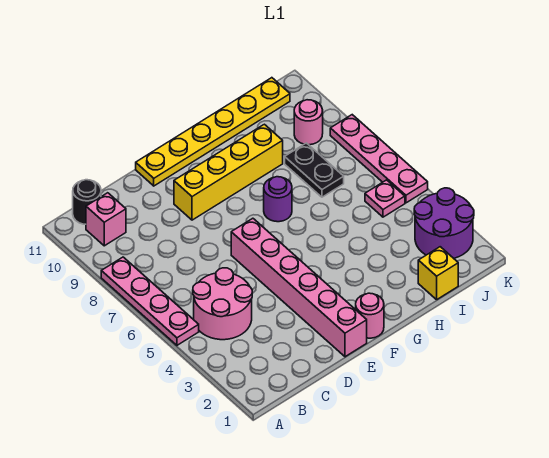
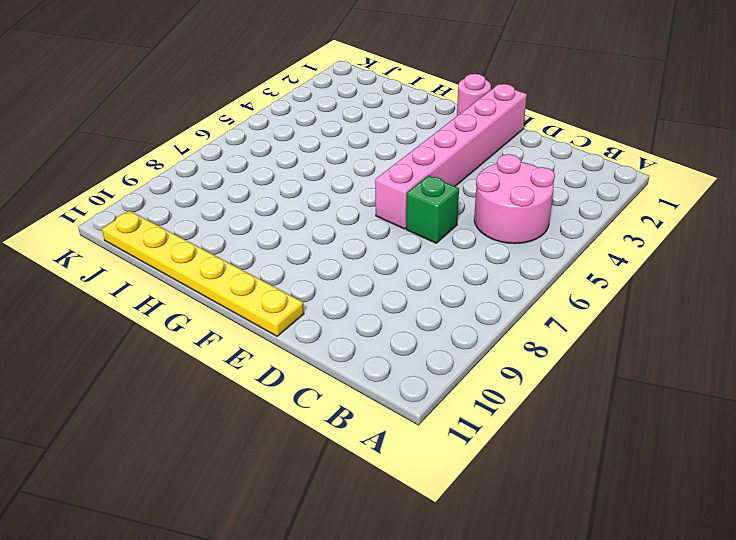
green 1x1 brick [406,175,459,243] -> none
none -> pink 1x4 plate [101,257,199,345]
none -> pink 1x1 brick [86,193,126,246]
none -> black 1x1 round brick [73,180,101,224]

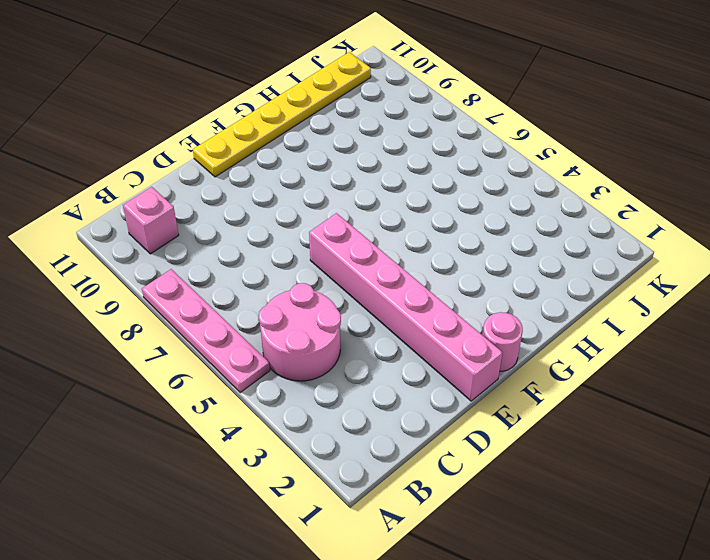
none -> black 1x1 round brick [73,180,101,224]
none -> yellow 1x4 brick [174,124,283,220]
none -> purple 1x1 round brick [264,177,292,222]

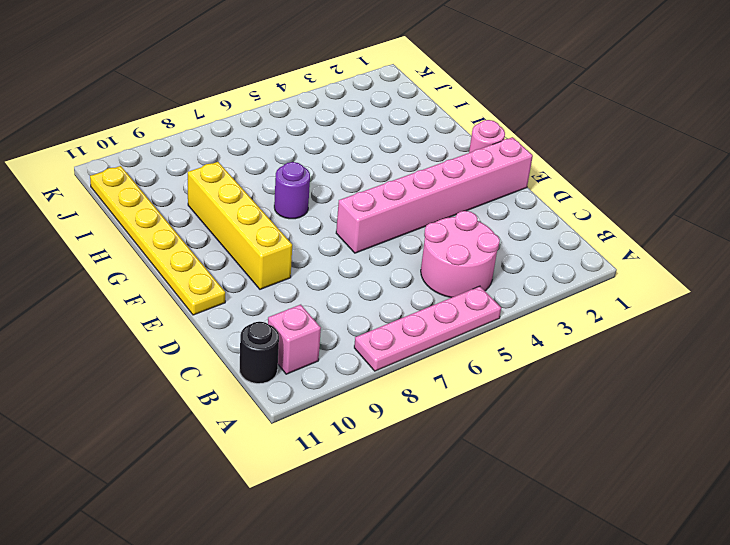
none -> yellow 1x1 brick [418,247,458,300]
none -> black 1x2 plate [285,143,344,197]
none -> purple 2x2 round brick [414,188,474,258]

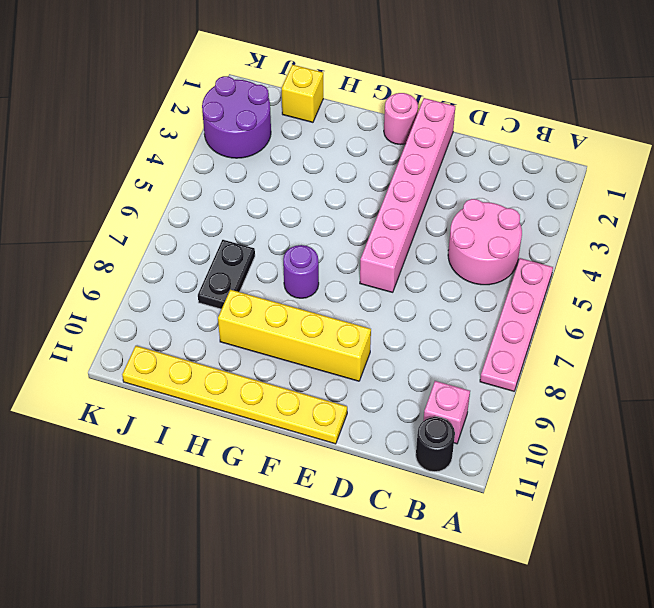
none -> pink 1x1 plate [365,180,405,217]
none -> pink 1x1 round brick [294,100,323,145]
none -> pink 1x4 plate [330,115,428,203]

